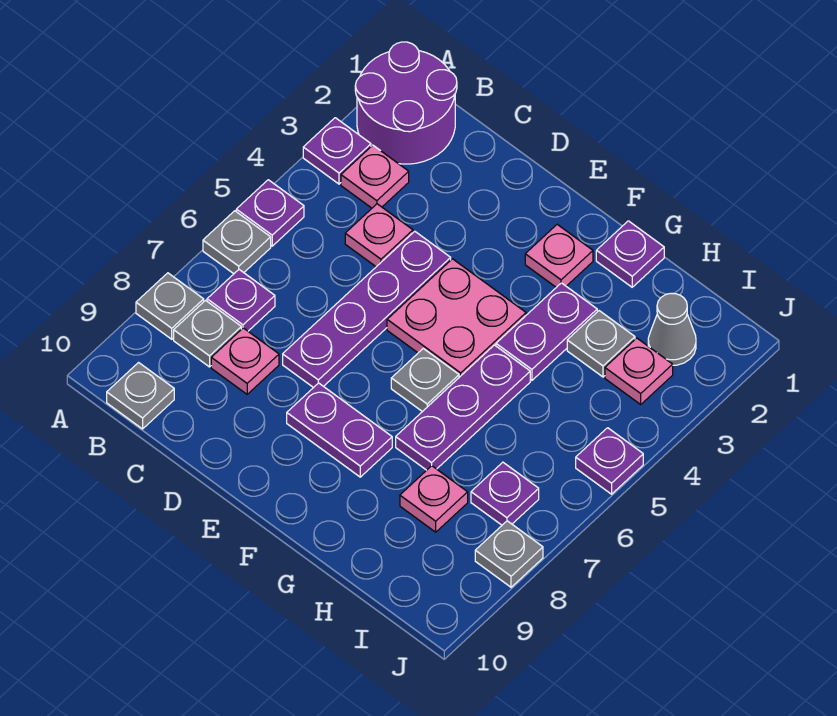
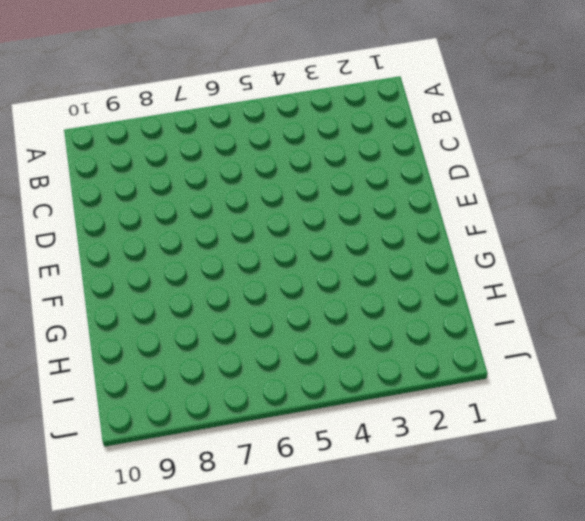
none -> purple 2x2 round brick [355,42,457,164]
none -> purple 1x1 plate [303,118,371,184]
none -> purple 1x1 plate [236,180,304,246]

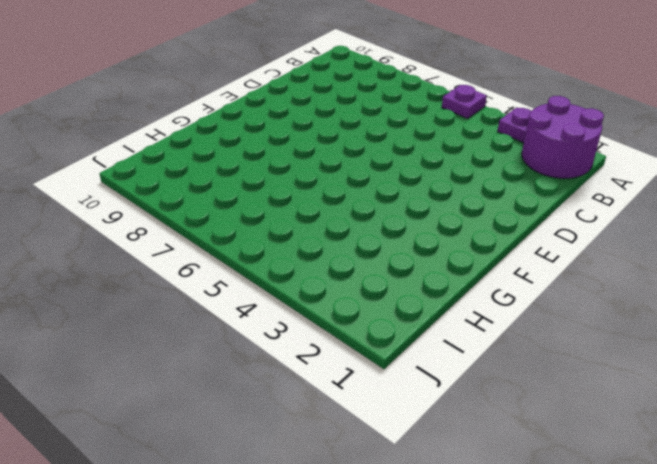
none -> grey 1x1 plate [203,211,271,274]
none -> grey 1x1 plate [136,273,204,339]
none -> pink 1x1 plate [341,145,409,208]

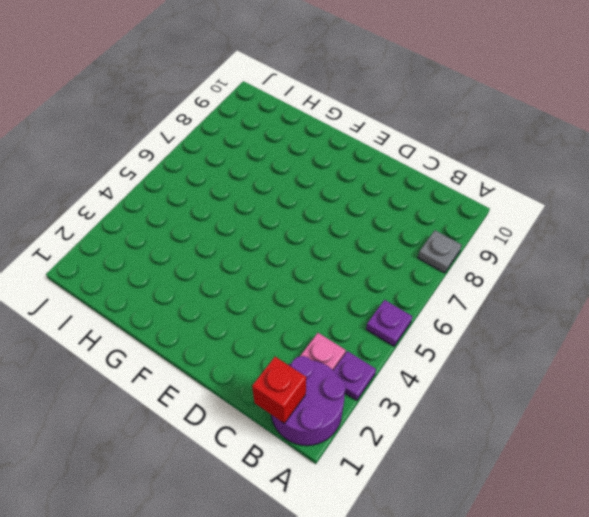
red 1x1 brick [252,357,306,423] -> none
none -> grey 1x1 plate [203,211,271,274]
none -> purple 1x1 plate [207,270,275,331]
none -> grey 1x1 plate [174,300,241,367]

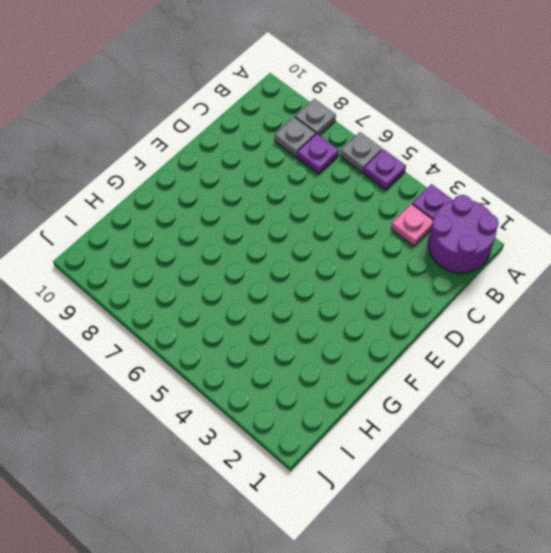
none -> grey 1x1 plate [107,363,174,429]
none -> pink 1x1 plate [345,204,413,267]
none -> pink 1x1 plate [211,328,279,394]

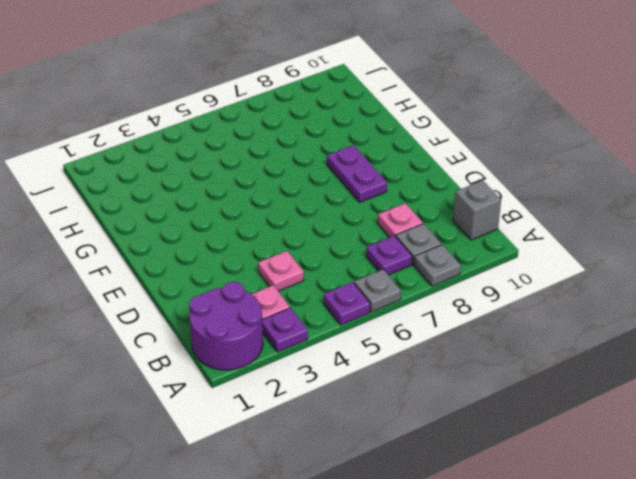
grey 1x1 brick [453,180,501,240] -> grey 1x1 plate [107,363,174,429]
none -> purple 1x4 plate [283,231,451,388]
none -> pink 2x2 plate [387,259,526,377]
none -> pink 1x1 plate [525,224,593,287]

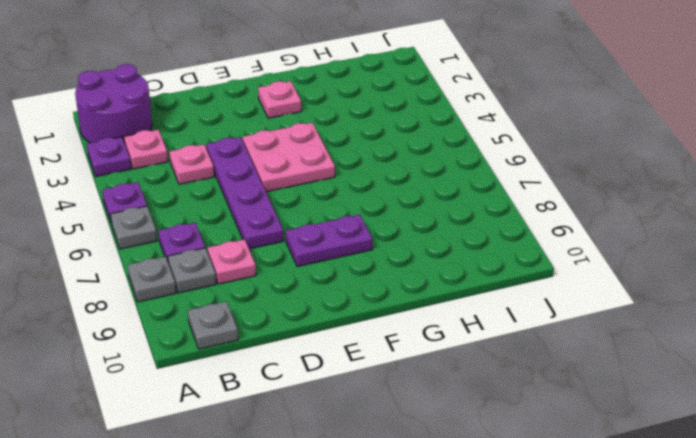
none -> grey 1x1 plate [391,349,459,412]
none -> purple 1x1 plate [596,221,664,287]
none -> purple 1x2 plate [496,283,597,380]

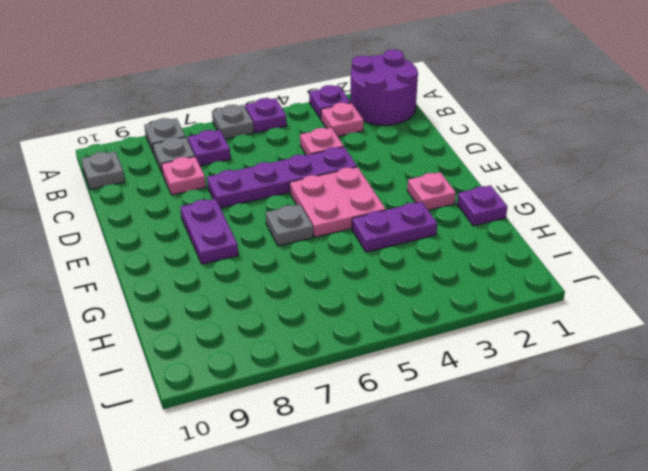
none -> purple 1x3 plate [396,345,530,470]
none -> grey 1x1 plate [567,311,635,377]
none -> pink 1x1 plate [400,466,468,532]

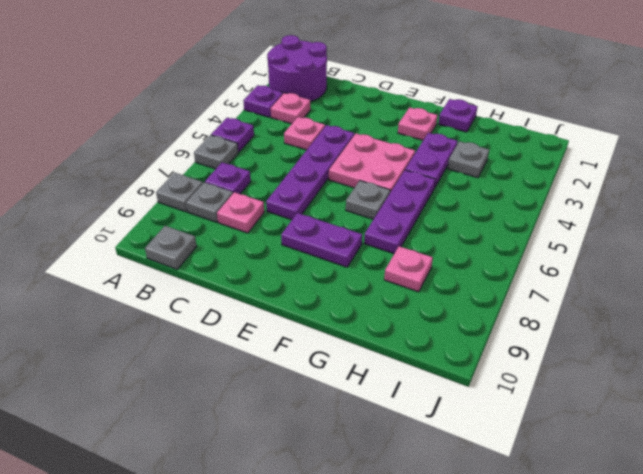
none -> grey 1x1 cone [648,293,696,365]
none -> pink 1x1 plate [605,338,673,404]
none -> purple 1x1 plate [471,462,539,525]

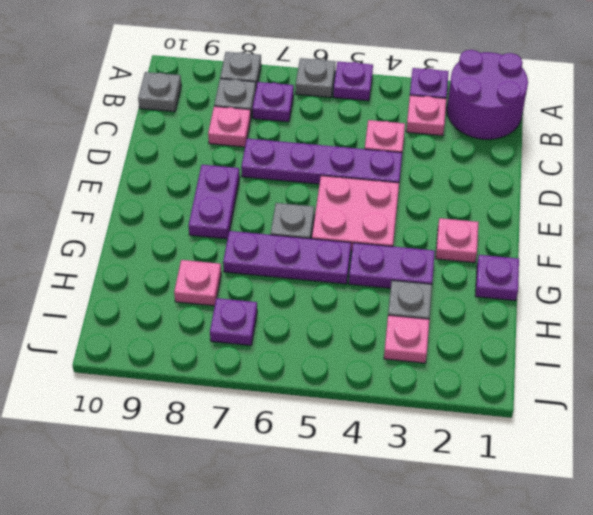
none -> grey 1x1 cone [648,293,696,365]
none -> purple 1x1 plate [576,428,643,494]
none -> grey 1x1 plate [475,521,543,587]

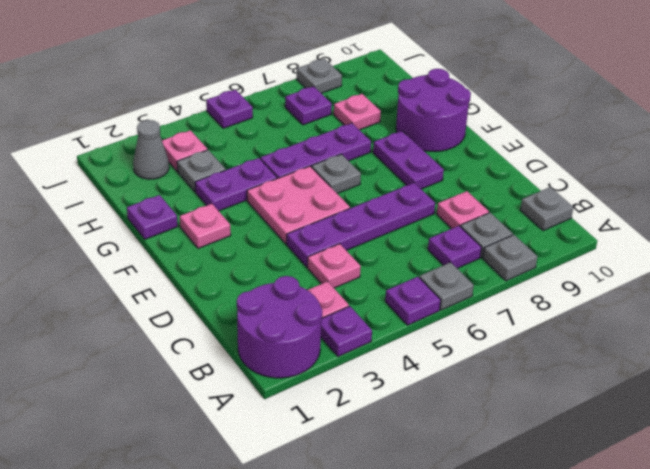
purple 2x2 round brick [396,69,471,152] -> none

